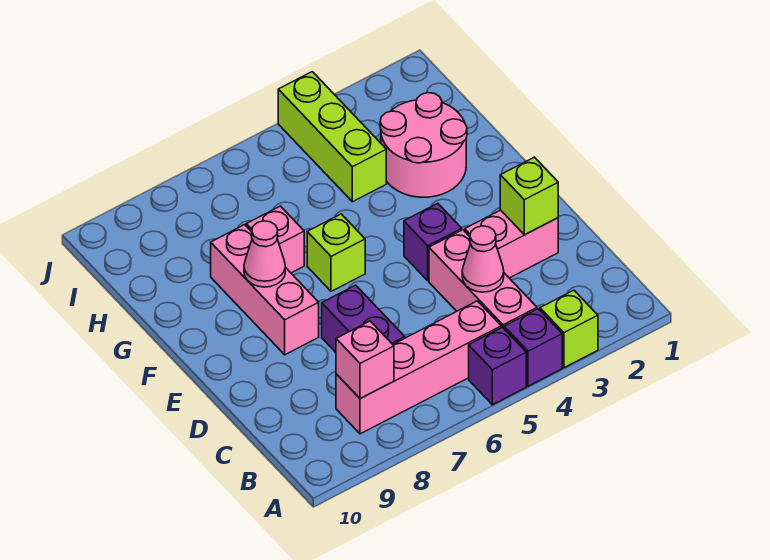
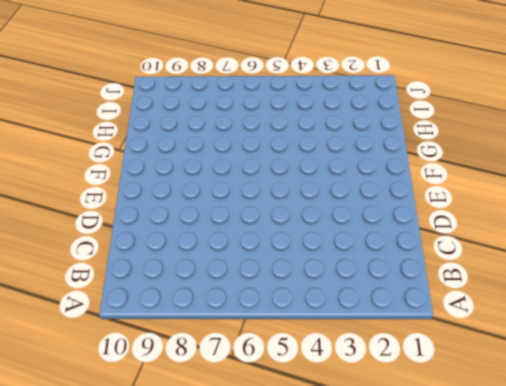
none -> lime 1x1 brick [540,290,598,368]
none -> purple 1x1 brick [504,309,562,386]
none -> purple 1x1 brick [469,327,526,405]

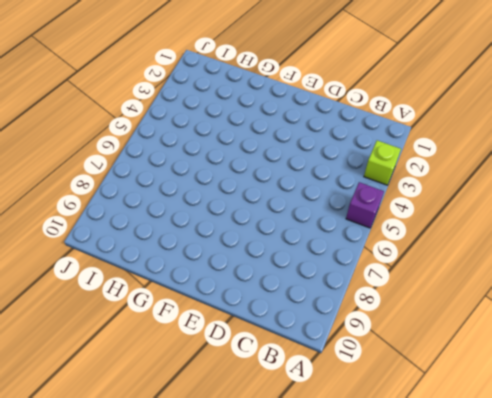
none -> purple 1x1 brick [504,309,562,386]
none -> pink 1x3 brick [429,230,537,328]
none -> pink 1x4 brick [336,301,501,434]

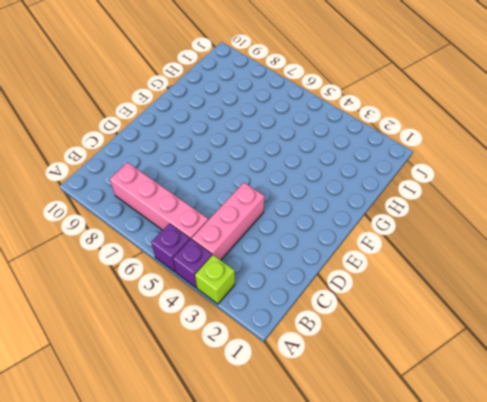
none -> purple 1x2 brick [322,285,405,352]
none -> pink 1x2 brick [465,210,558,278]
none -> purple 1x1 brick [404,203,462,281]

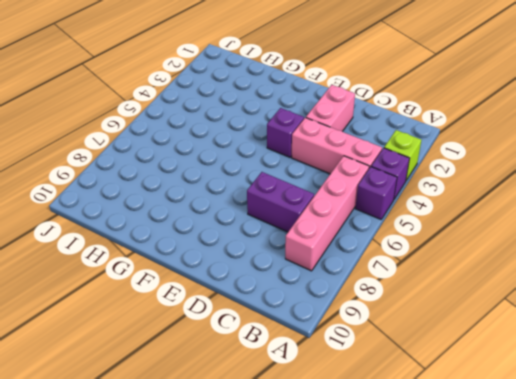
none -> pink 1x3 brick [211,225,319,355]
none -> lime 1x1 brick [307,214,365,291]
none -> pink 2x2 round brick [380,93,467,197]

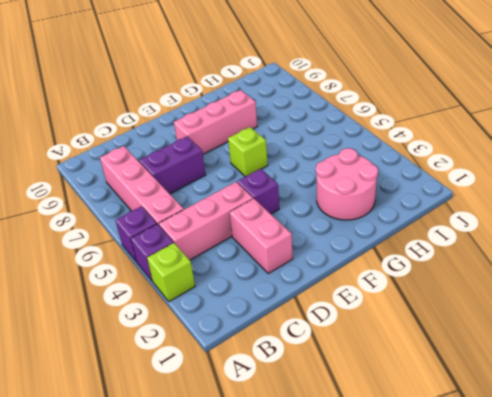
none -> pink 1x1 brick [246,206,304,273]
none -> lime 1x3 brick [278,72,386,202]
none -> pink 1x1 brick [336,321,394,399]

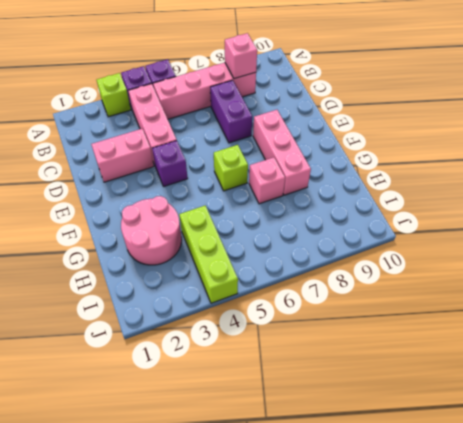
none -> pink 1x1 cone [462,226,504,292]
none -> lime 1x1 brick [500,157,558,235]
none -> pink 1x1 cone [244,221,285,287]

